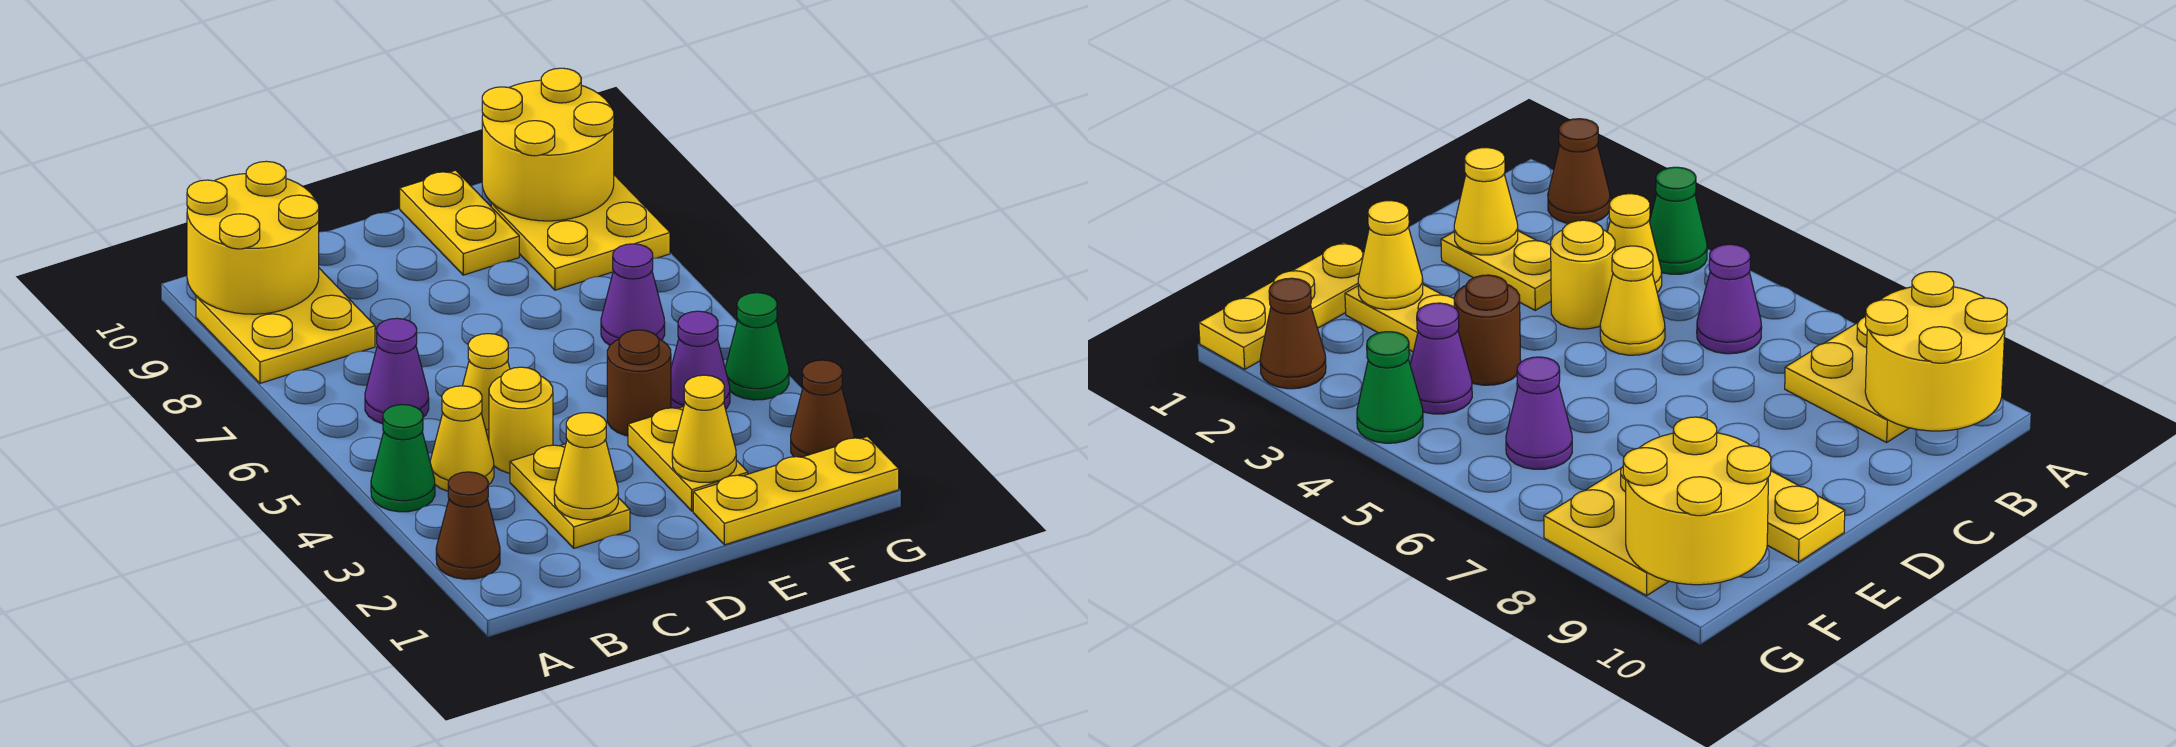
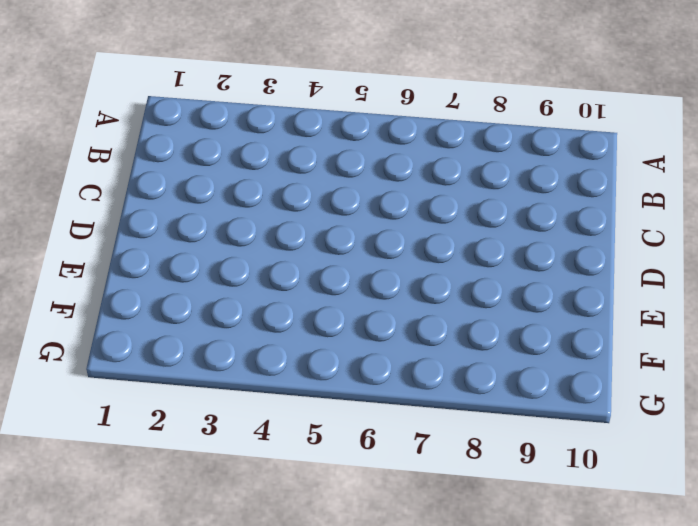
none -> brown 1x1 cone [436,472,500,579]
none -> green 1x1 cone [371,405,435,512]
none -> yellow 2x2 plate [196,268,375,383]

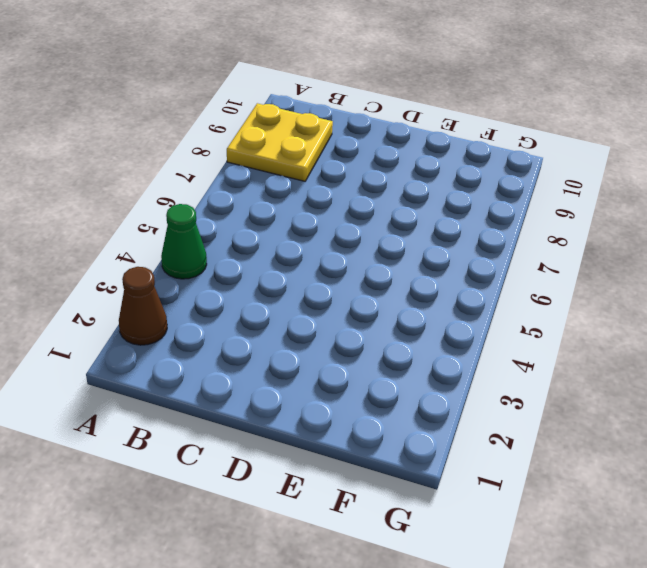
none -> yellow 1x1 cone [430,386,494,491]
none -> purple 1x1 cone [365,318,429,424]
none -> yellow 1x2 plate [510,444,630,548]

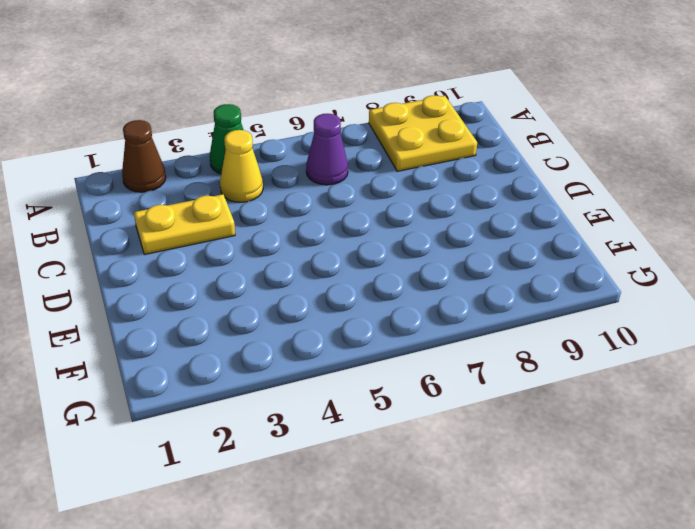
none -> yellow 1x1 round brick [489,367,553,473]
none -> yellow 1x1 cone [463,334,510,441]
none -> yellow 1x3 plate [693,437,899,545]

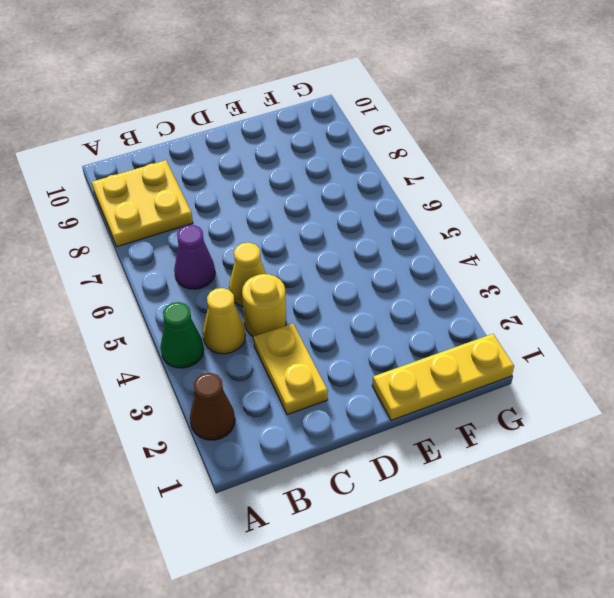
none -> yellow 1x2 plate [628,407,748,511]
none -> brown 1x1 round brick [607,330,671,436]
none -> yellow 1x2 plate [400,170,519,275]

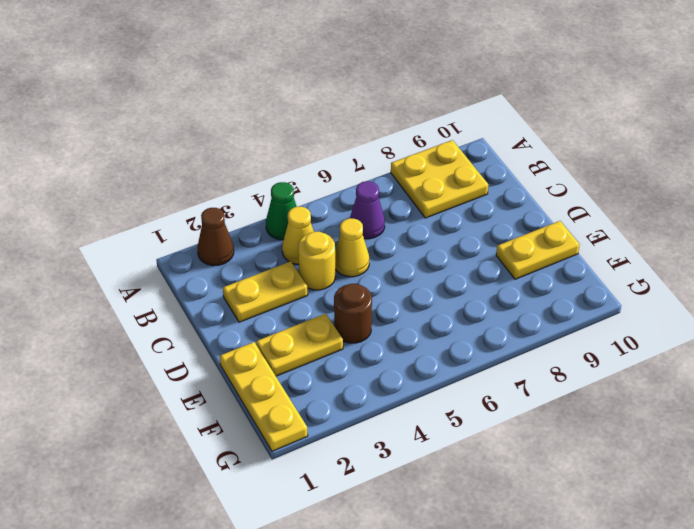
none -> purple 1x1 cone [671,311,730,409]
none -> purple 1x1 cone [601,244,665,345]
none -> yellow 2x2 plate [491,175,670,290]

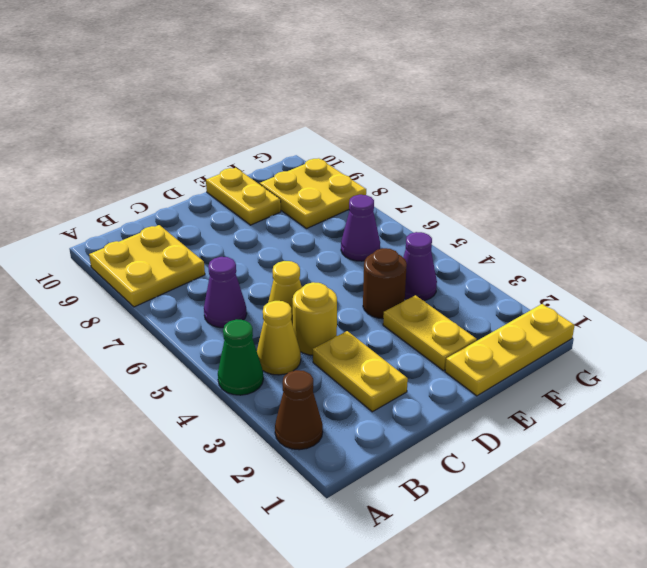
none -> brown 1x1 cone [791,360,854,457]
none -> green 1x1 cone [725,293,789,400]
none -> yellow 2x2 round brick [187,161,319,314]

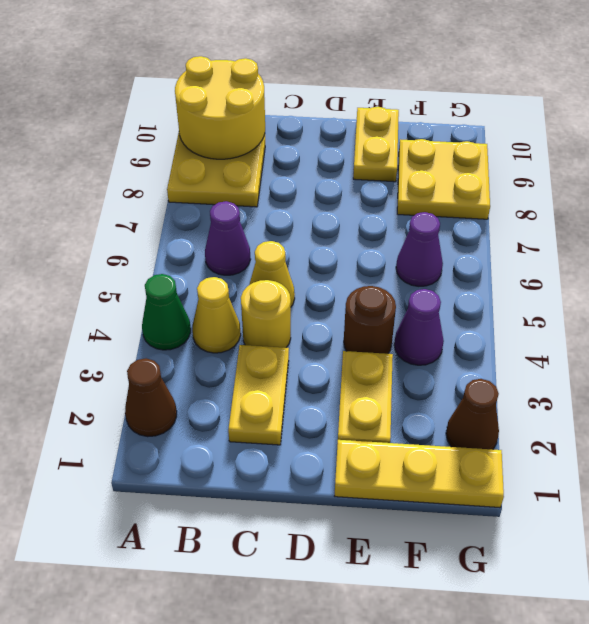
none -> green 1x1 cone [725,293,789,400]
none -> yellow 1x1 cone [554,413,618,520]
none -> yellow 1x1 cone [672,375,736,482]

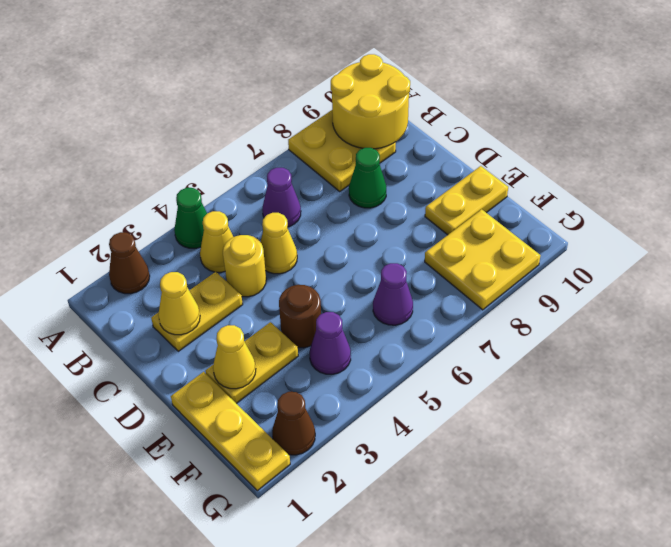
green 1x1 cone [349,148,386,208] -> green 1x1 cone moved to [725,293,789,400]
none -> yellow 2x2 round brick [482,68,614,221]

